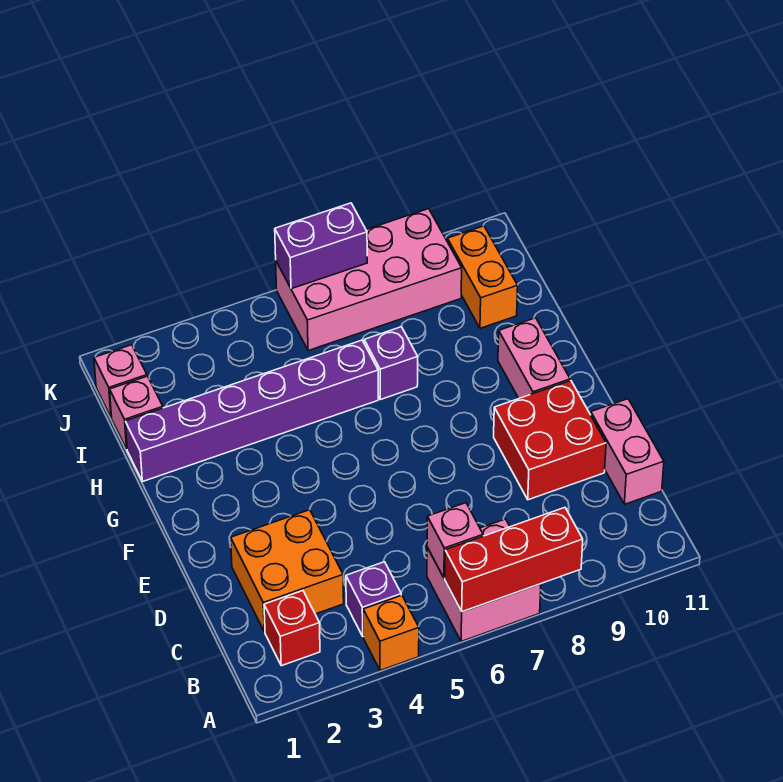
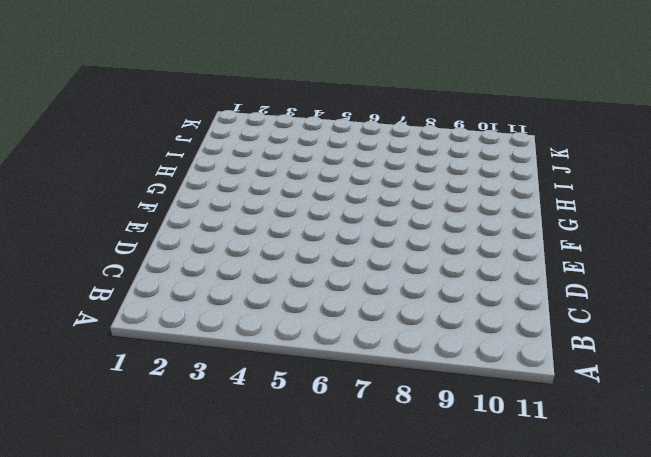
none -> orange 1x1 brick [363,595,419,670]
none -> pink 2x2 brick [427,519,541,641]
none -> red 1x1 brick [264,591,320,666]

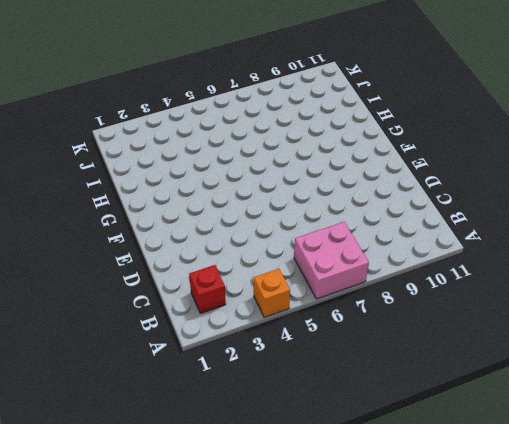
none -> purple 1x1 brick [346,562,401,636]
none -> orange 2x2 brick [231,510,344,632]
none -> pink 1x2 brick [591,399,664,504]

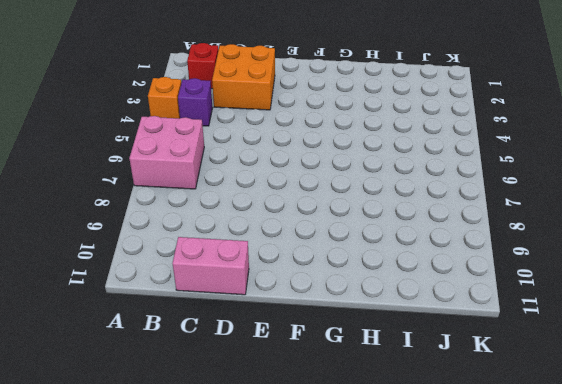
none -> red 2x2 brick [494,381,606,500]
none -> pink 1x2 brick [498,318,570,398]
none -> purple 1x6 brick [125,340,378,481]

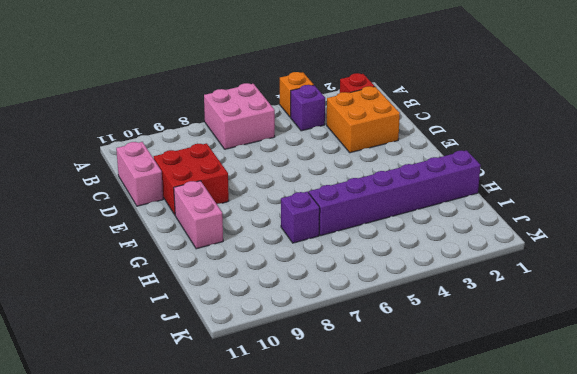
none -> pink 1x1 brick [110,376,163,449]
none -> orange 1x2 brick [447,226,518,328]
none -> pink 1x1 brick [94,345,147,418]

